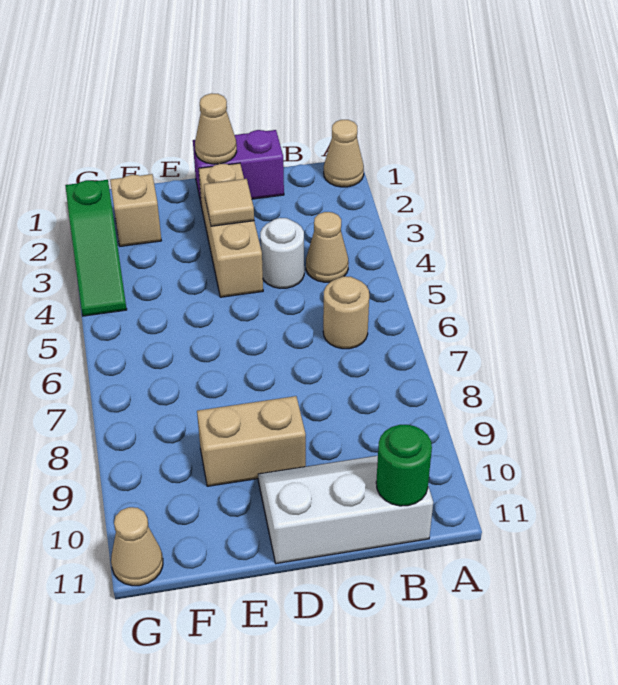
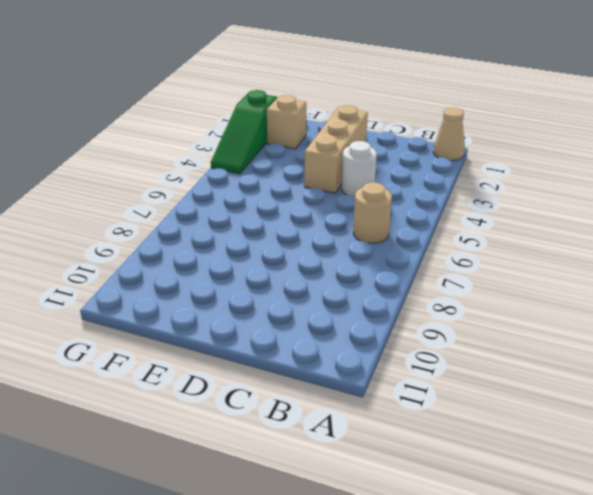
none -> tan 1x1 cone [306,212,349,282]
none -> white 2x3 slope [258,456,433,564]
none -> purple 1x2 brick [193,130,284,202]

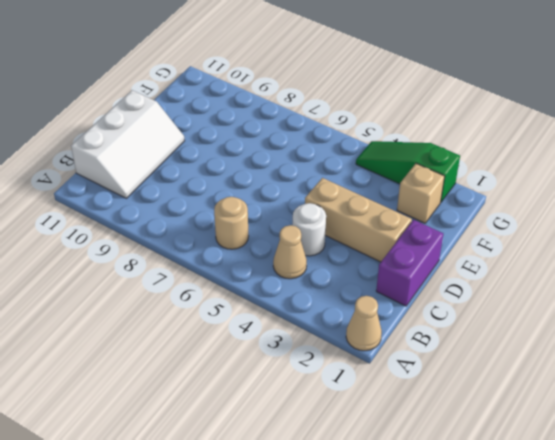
none -> tan 1x2 brick [197,396,306,486]
none -> tan 1x1 cone [111,507,163,586]
none -> green 1x1 round brick [376,425,432,506]

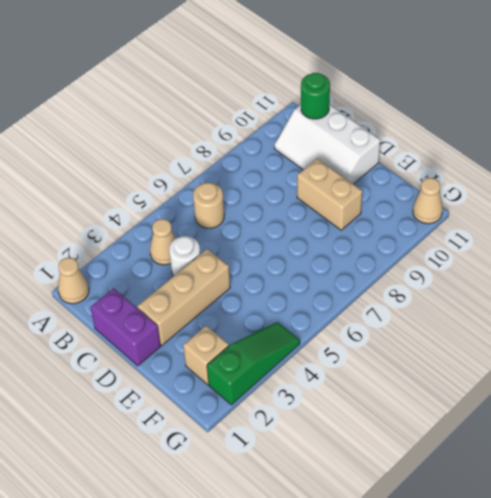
none -> tan 1x1 cone [195,93,237,164]
none -> tan 1x1 tile [204,179,254,226]

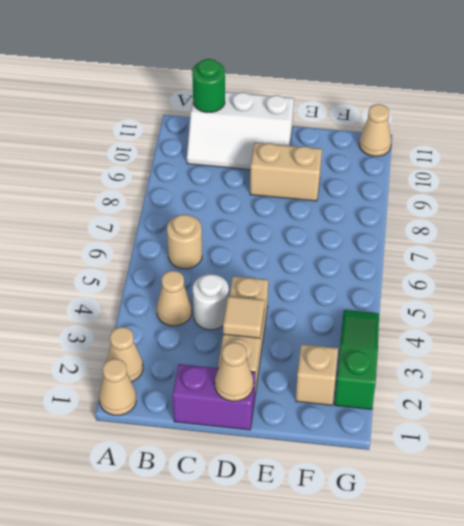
tan 1x1 cone [107,327,143,382] -> none

